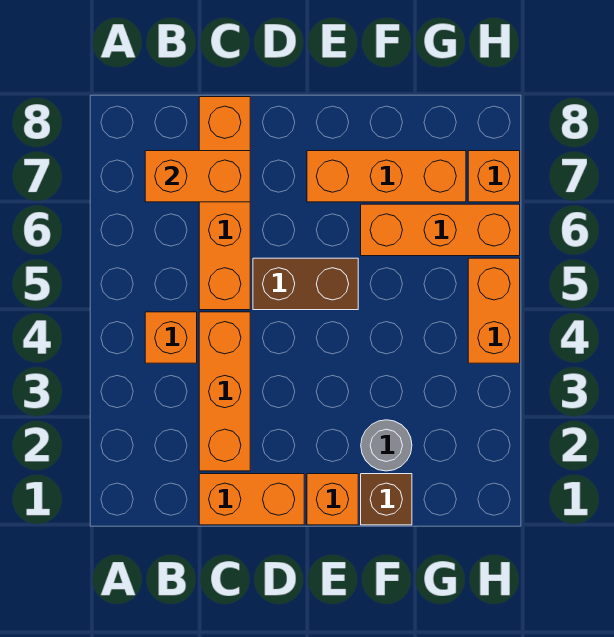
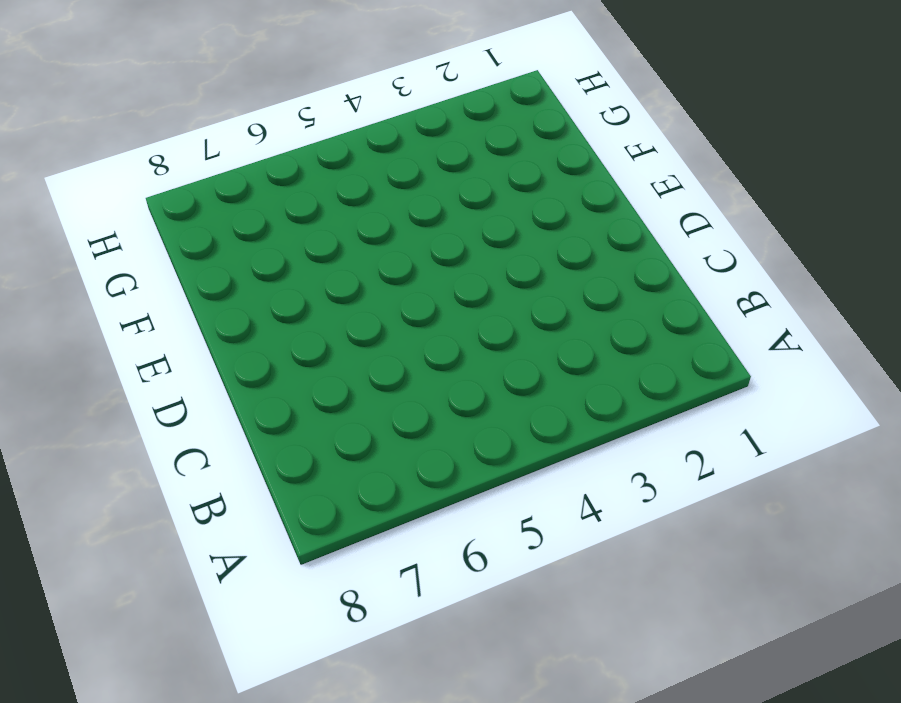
none -> orange 1x1 brick [145,312,197,363]
none -> orange 1x2 brick [199,474,304,525]
none -> orange 1x3 brick [199,312,250,471]

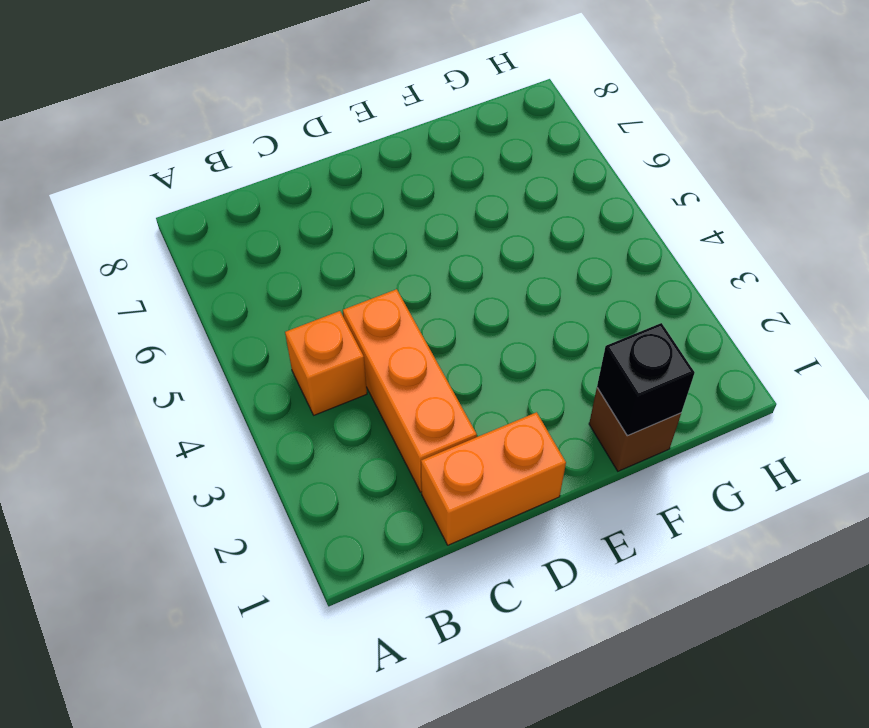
black 1x1 brick [597,323,695,436] -> none
none -> orange 1x4 brick [199,97,250,310]
none -> brown 1x2 brick [253,258,358,310]
none -> orange 1x1 brick [307,474,358,525]

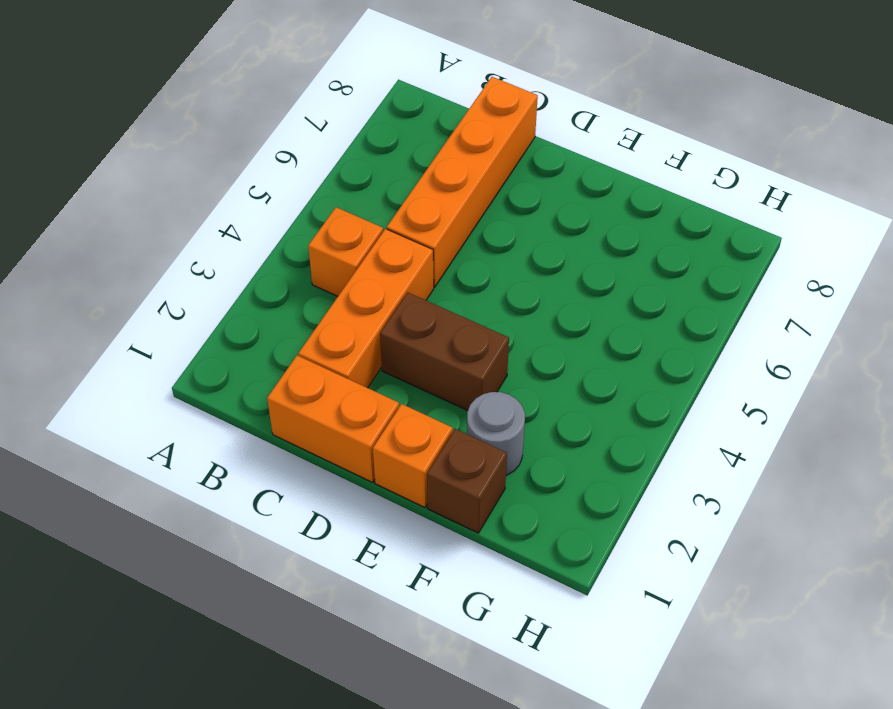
brown 1x2 brick [380,292,509,410] -> brown 1x2 brick moved to [253,258,358,310]
none -> orange 1x3 brick [307,151,466,202]
none -> orange 1x3 brick [361,204,520,256]
none -> orange 1x2 brick [468,258,520,363]

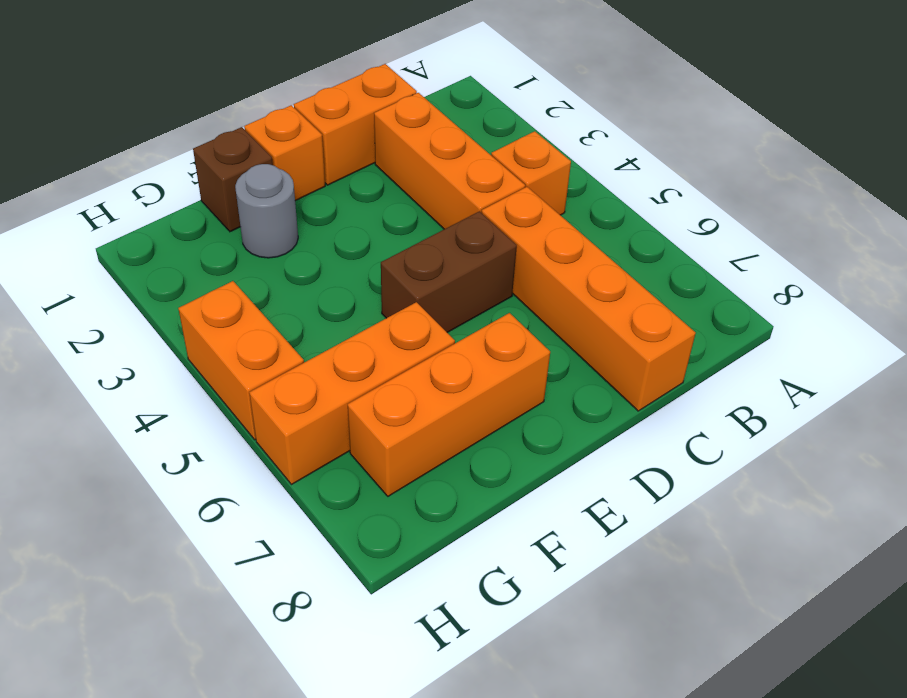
none -> orange 1x1 brick [468,151,520,202]
none -> orange 1x2 brick [145,151,250,202]

